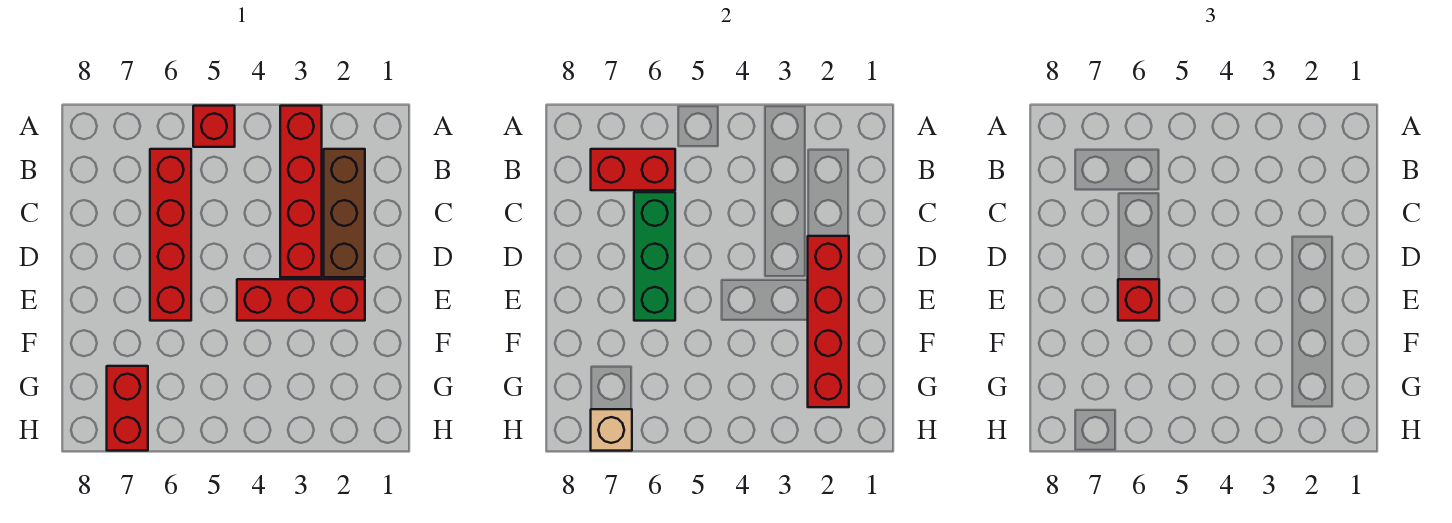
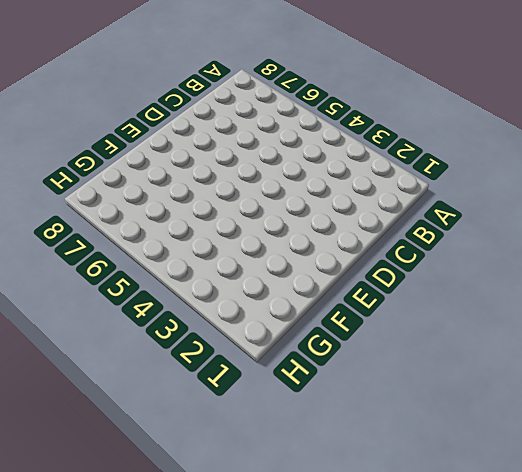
none -> red 1x4 brick [280,106,322,277]
none -> red 1x1 brick [193,106,235,147]

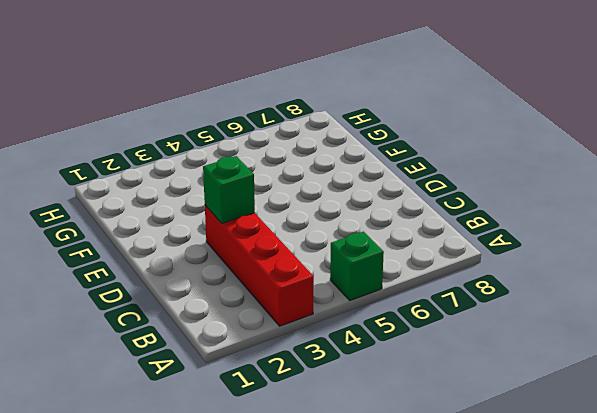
green 1x1 brick [330,232,384,300] -> red 1x1 brick [193,106,235,147]
green 1x1 brick [203,156,255,223] -> none
none -> brown 1x3 brick [324,149,365,277]
none -> red 1x4 brick [150,149,191,321]

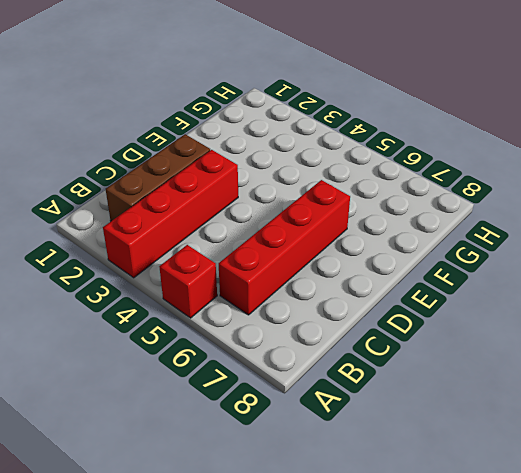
none -> red 1x3 brick [237,279,365,321]
none -> red 1x2 brick [107,366,148,451]

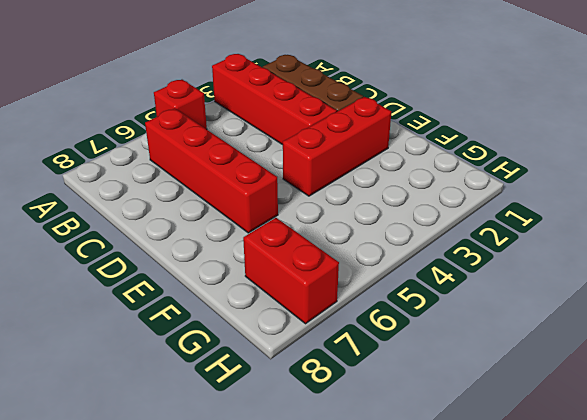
none -> red 1x2 brick [591,149,675,190]
none -> green 1x3 brick [634,192,675,321]

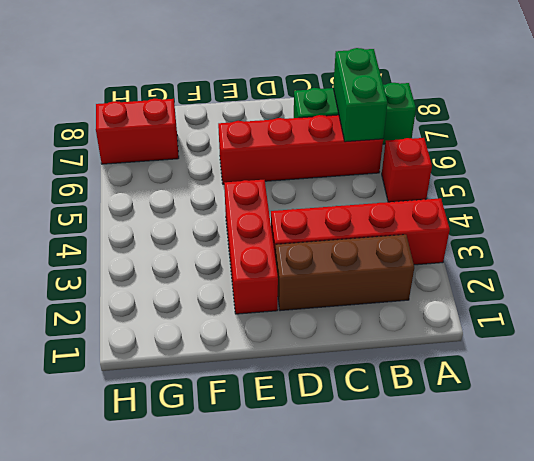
green 1x3 brick [294,83,416,144] -> green 1x3 brick moved to [634,192,675,321]
green 1x2 brick [333,48,388,142] -> red 1x2 brick [591,149,675,190]
none -> red 1x4 brick [808,236,849,407]
none -> tan 1x1 brick [591,409,632,451]

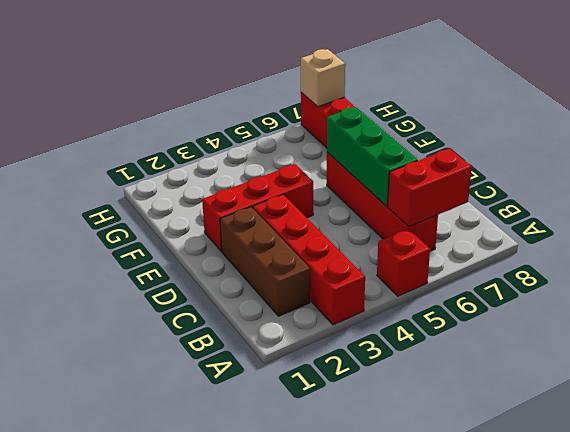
none -> red 1x4 brick [808,236,849,407]
none -> red 1x1 brick [1118,279,1159,321]

